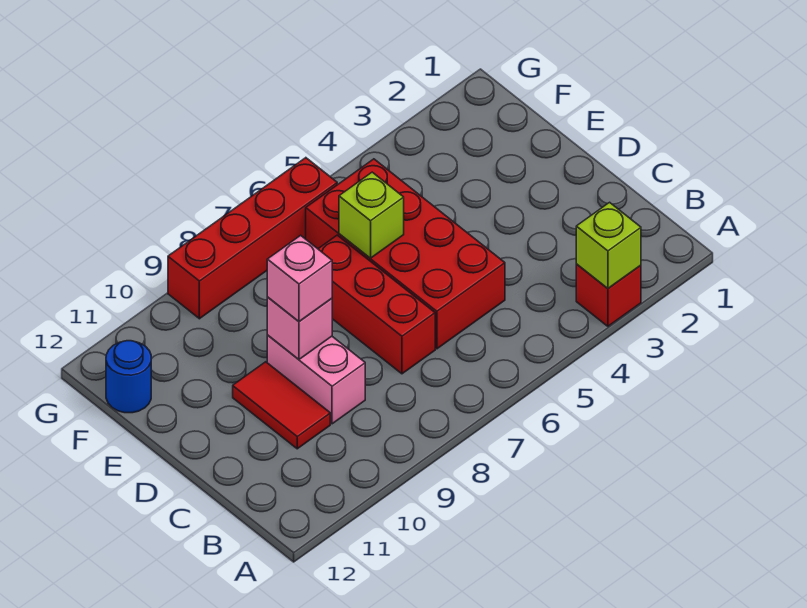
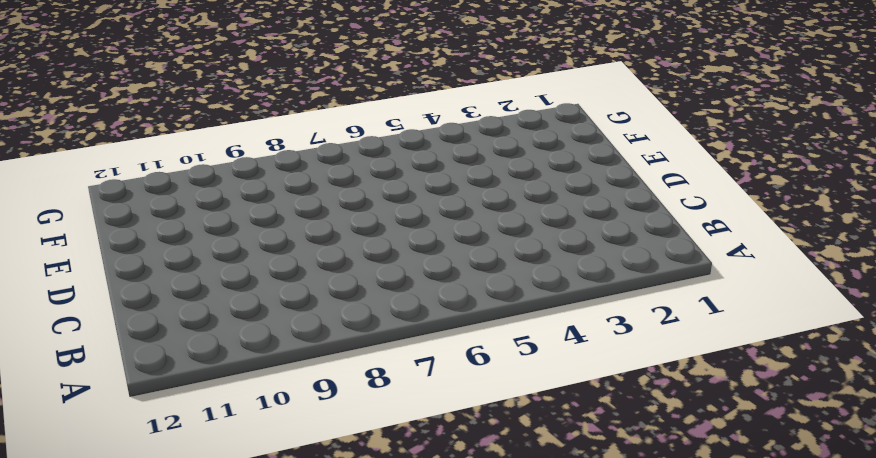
none -> red 1x1 brick [576,264,641,326]
none -> red 2x4 brick [306,159,505,349]

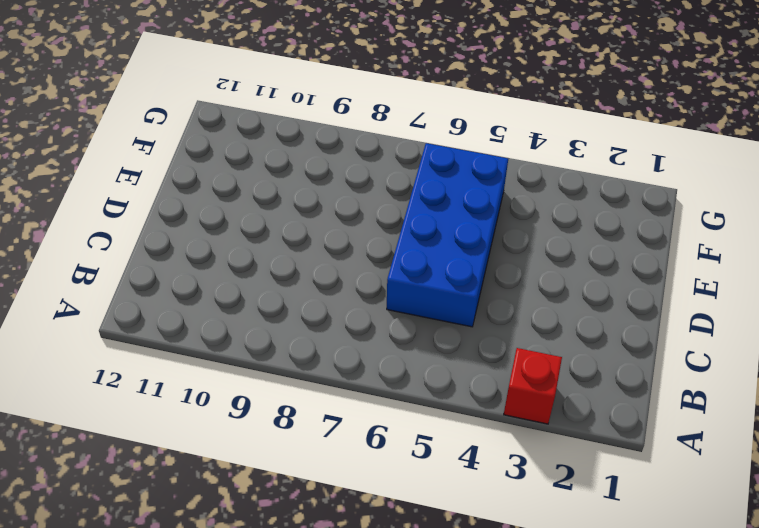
blue 2x4 brick [387,143,508,327] -> red 2x4 brick [306,159,505,349]
none -> red 1x3 brick [318,235,435,374]
none -> pink 1x2 brick [267,335,365,424]

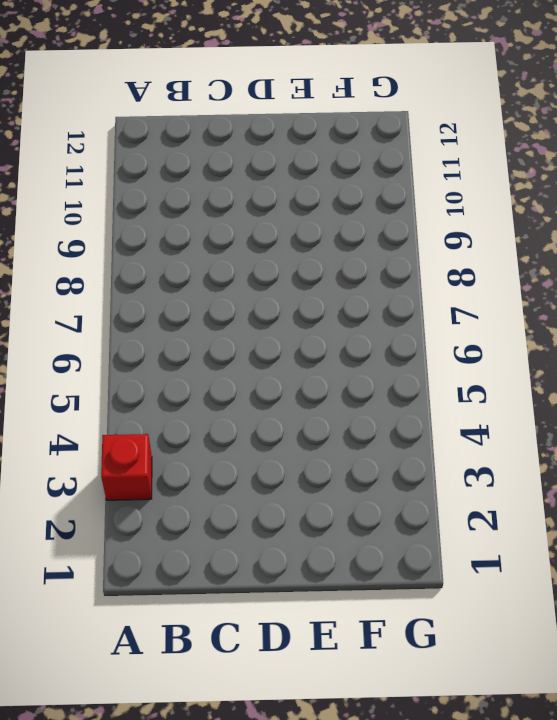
none -> red 2x4 brick [306,159,505,349]
none -> red 1x3 brick [318,235,435,374]

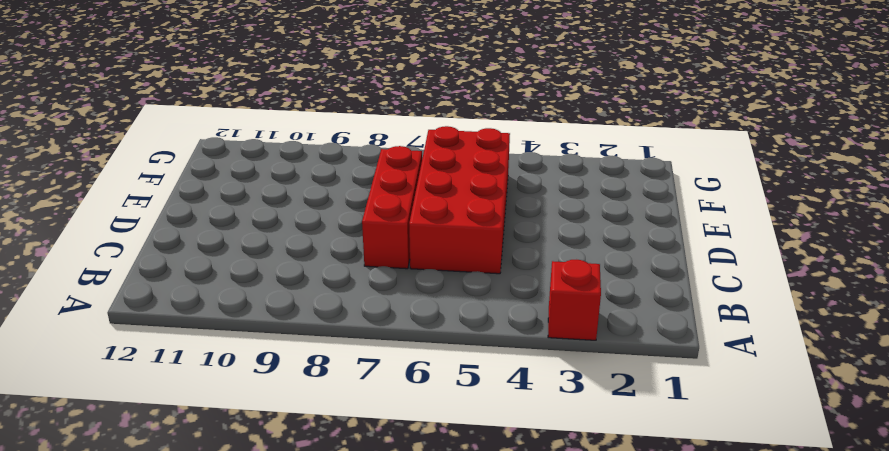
none -> pink 1x2 brick [267,335,365,424]
none -> red 1x2 tile [233,362,330,449]

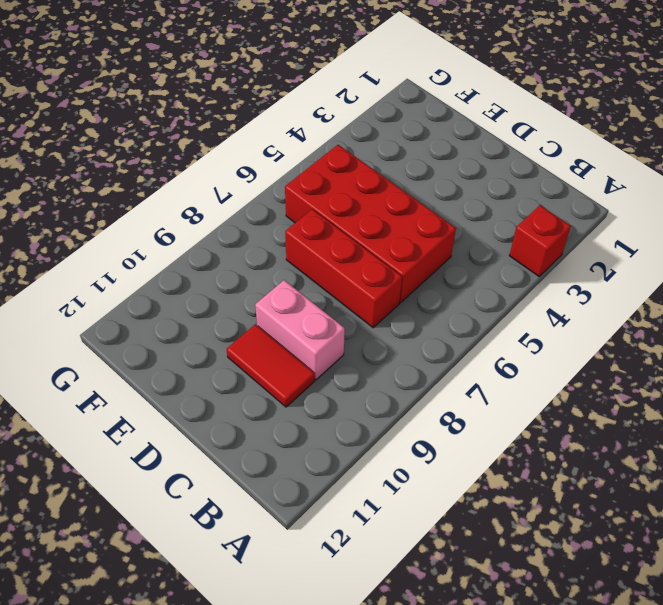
none -> blue 1x1 round brick [106,341,151,413]
none -> red 1x4 brick [168,158,337,319]

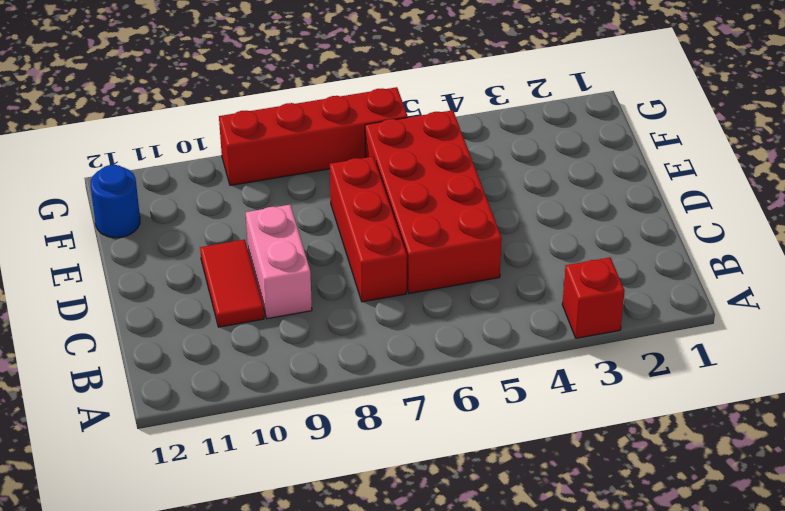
none -> lime 1x1 brick [576,202,641,288]
none -> pink 1x1 brick [267,297,332,359]

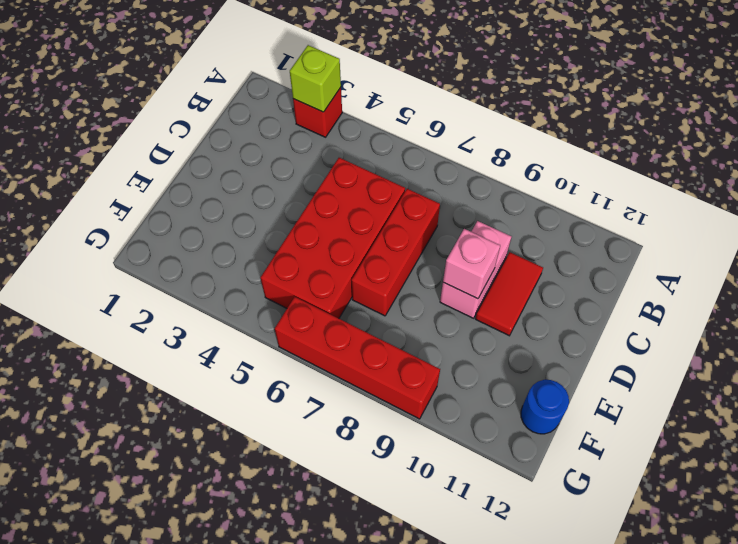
none -> lime 1x1 brick [339,172,404,258]
none -> pink 1x1 brick [267,235,332,321]

